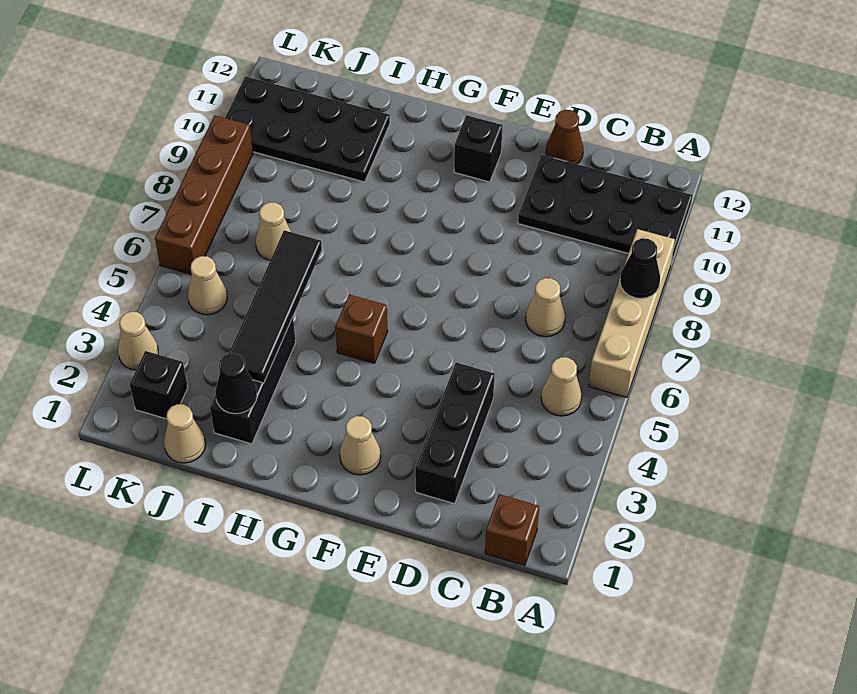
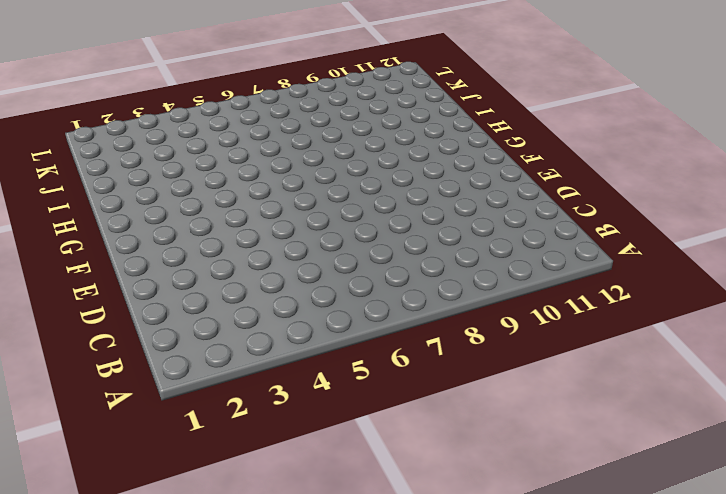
none -> tan 1x4 brick [589,229,675,397]
none -> black 2x4 plate [518,155,693,263]
none -> brown 1x1 brick [485,494,539,566]

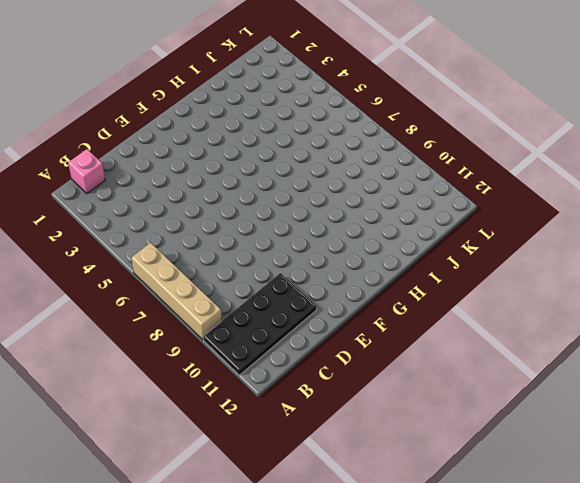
pink 1x1 brick [68,149,105,194] -> brown 1x1 brick [485,494,539,566]
none -> tan 1x1 cone [541,357,582,416]
none -> tan 1x1 cone [526,278,565,337]
none -> black 1x3 brick [415,363,495,504]

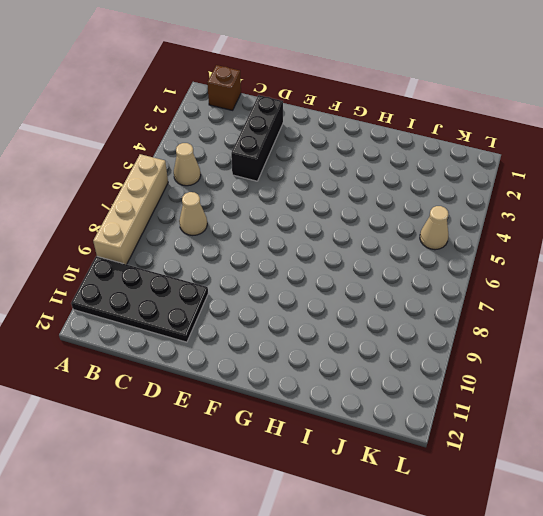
none -> brown 1x1 cone [546,110,584,164]
none -> tan 1x1 cone [340,416,381,475]
none -> black 1x1 brick [454,115,503,182]

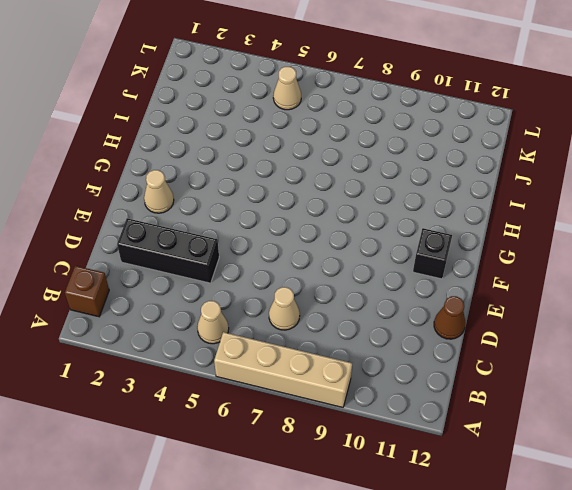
none -> black 2x4 plate [518,155,693,263]
none -> brown 1x1 brick [335,295,388,363]
none -> black 1x3 brick [210,317,296,444]

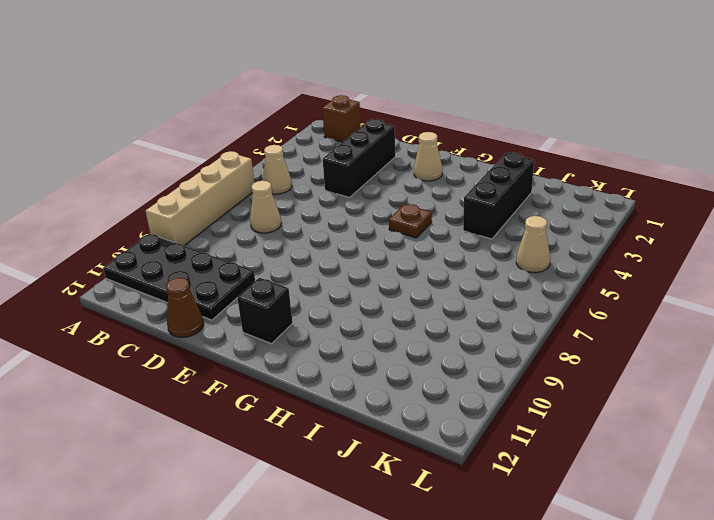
brown 1x1 plate [389,204,432,238] -> brown 1x1 brick [335,295,388,363]
none -> black 2x4 plate [225,76,390,182]
none -> tan 1x1 cone [164,404,205,463]
none -> tan 1x1 cone [255,202,291,260]

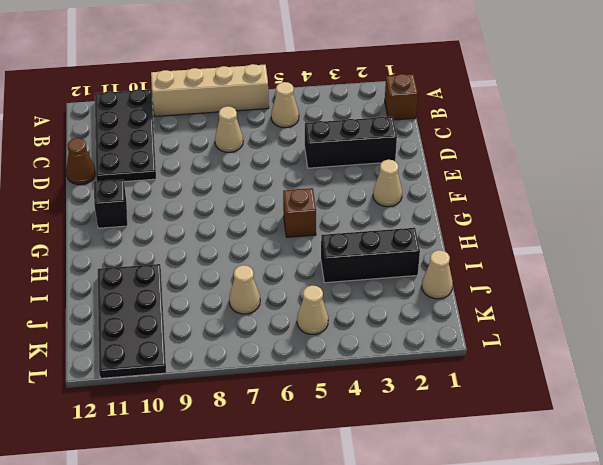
none -> black 1x1 brick [130,351,188,419]
none -> tan 1x1 cone [118,312,158,370]
none -> brown 1x4 brick [155,115,253,275]

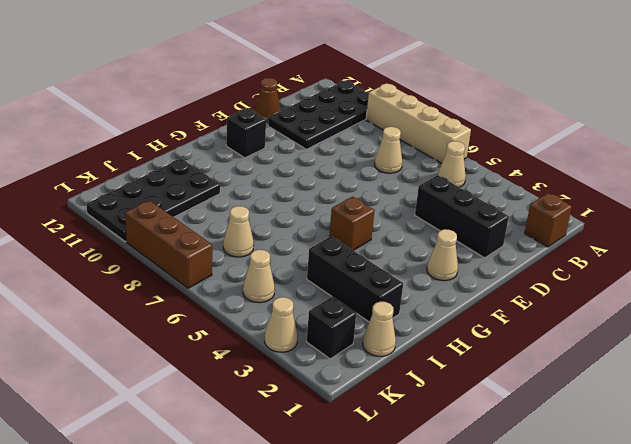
brown 1x3 brick [125,200,212,288] -> brown 1x4 brick [155,115,253,275]
none -> black 1x1 cone [620,238,660,299]
none -> black 1x1 cone [215,353,257,414]
none -> black 1x4 tile [229,230,322,383]

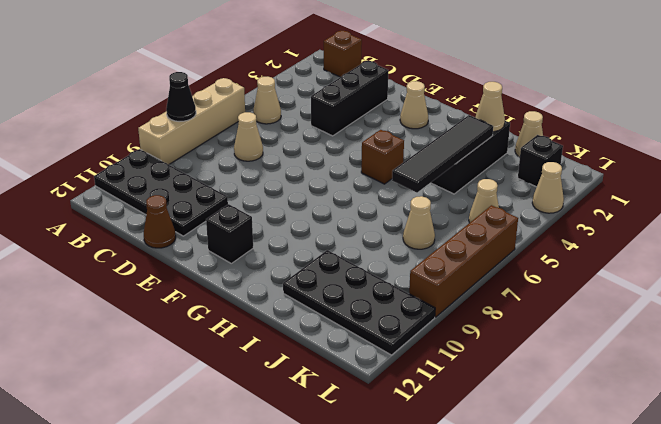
tan 1x1 cone [475,82,505,132] -> black 1x1 cone [215,353,257,414]

